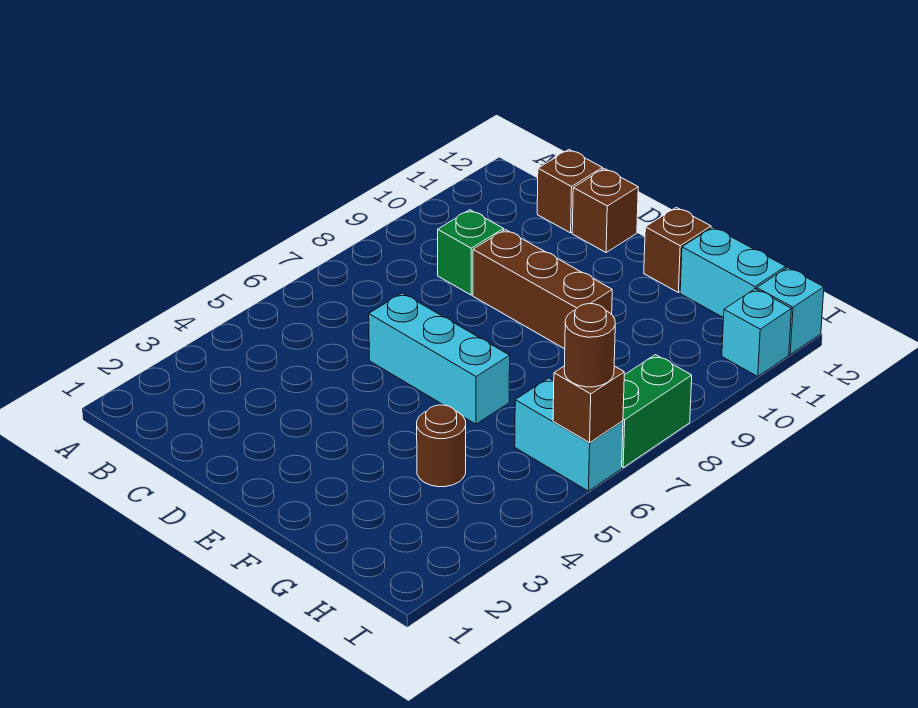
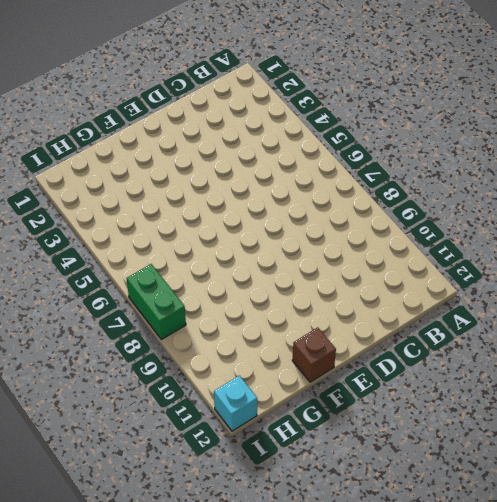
none -> green 1x1 brick [438,210,504,295]
none -> brown 1x1 brick [537,150,603,233]
none -> cyan 1x3 brick [369,293,510,424]

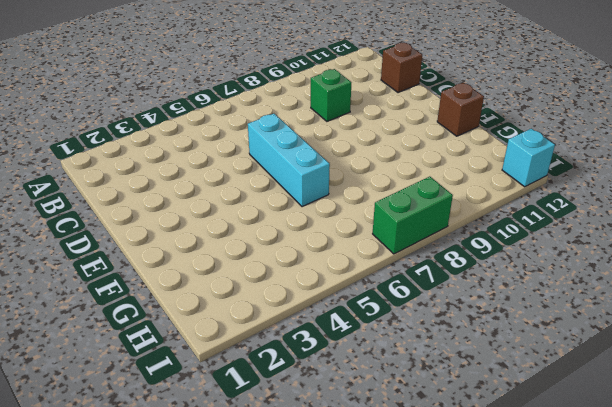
none -> brown 1x3 brick [473,230,612,349]
none -> brown 1x1 brick [572,169,638,253]
none -> brown 1x1 round brick [417,405,466,487]

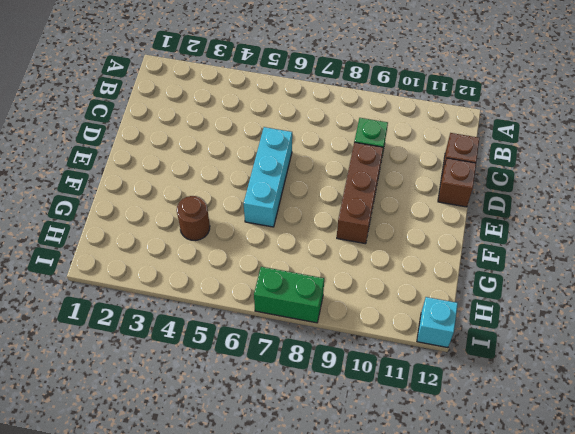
none -> brown 1x1 brick [644,207,711,293]
none -> cyan 1x2 brick [680,227,786,318]
none -> cyan 1x2 brick [515,378,623,491]

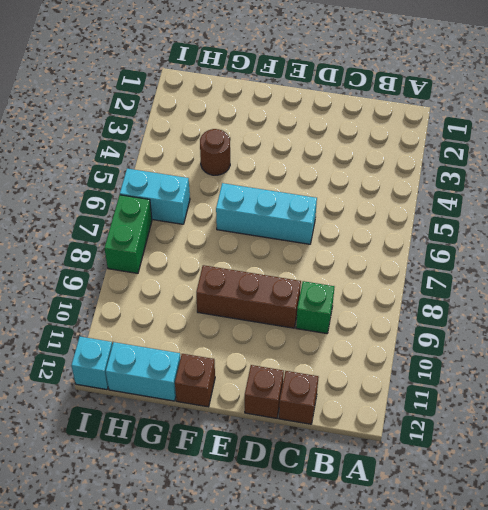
none -> cyan 1x1 brick [722,289,791,376]
none -> brown 1x1 brick [553,366,624,443]
none -> brown 1x1 round brick [564,304,615,387]

